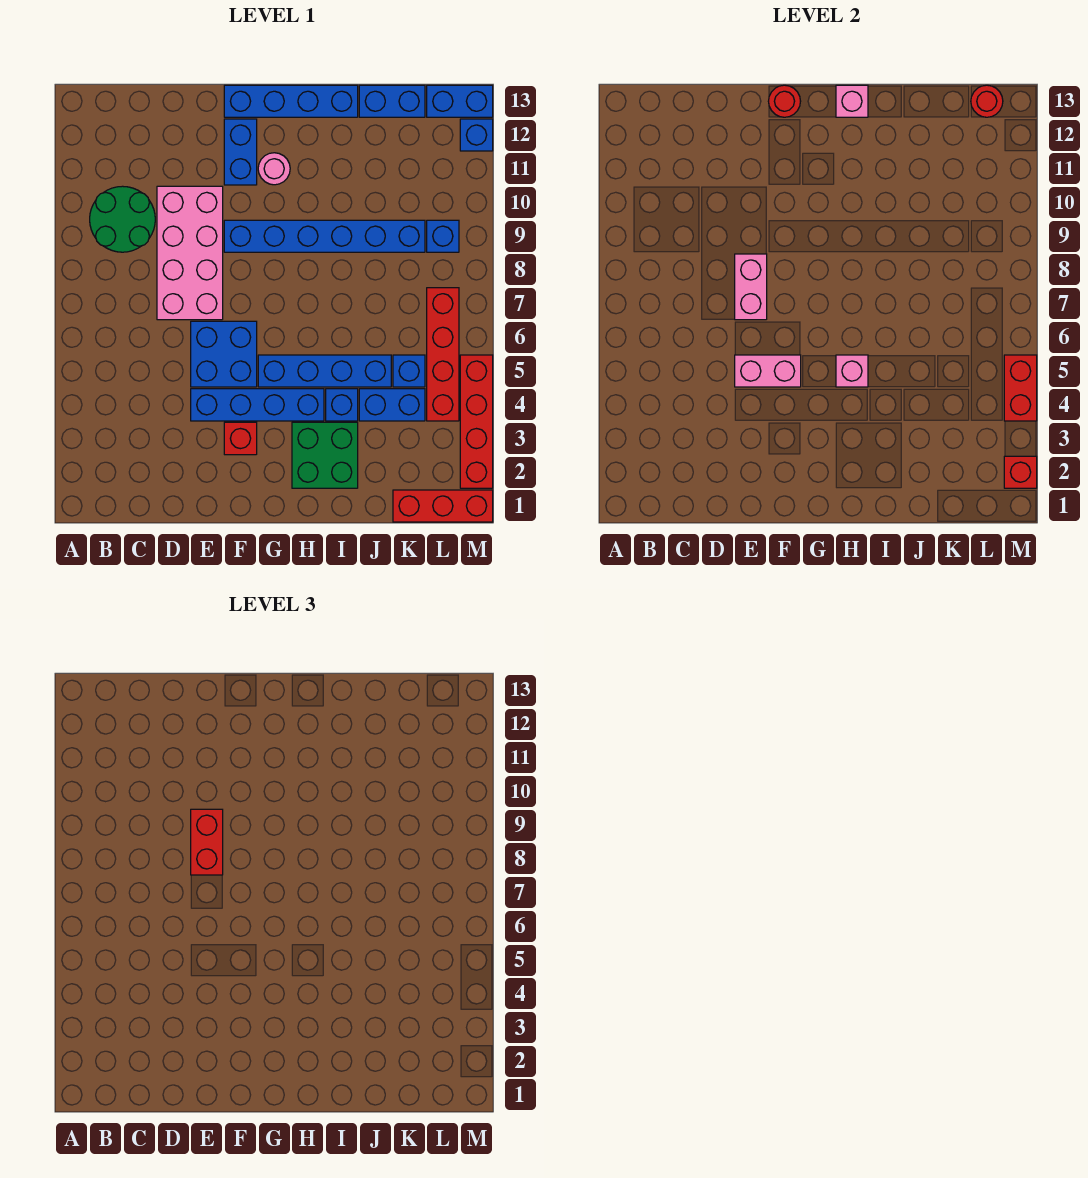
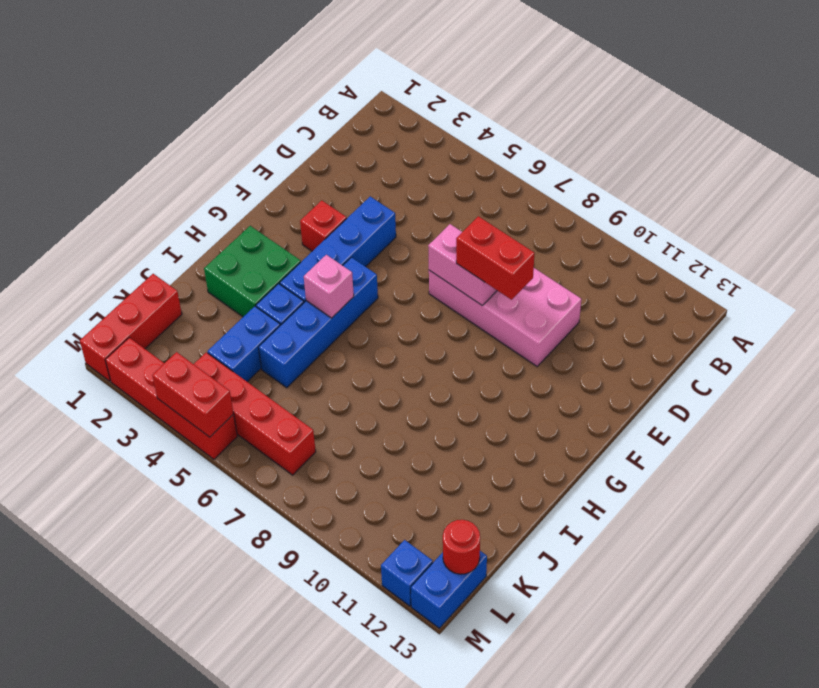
none -> green 2x2 round brick [90,186,155,252]
none -> blue 2x2 brick [191,321,257,387]
none -> blue 1x6 brick [224,220,425,252]
none -> blue 1x2 brick [224,119,257,185]

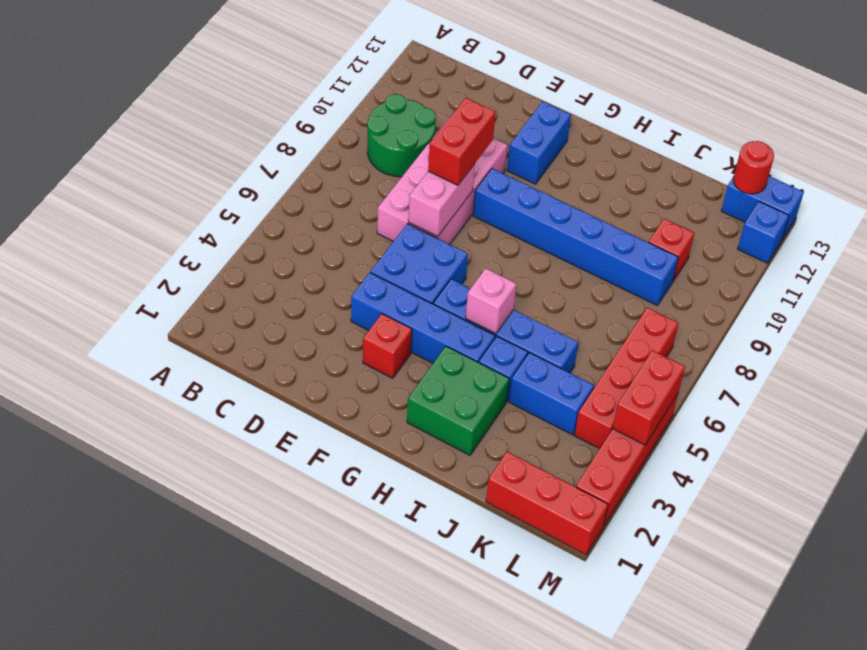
red 1x1 brick [648,219,694,281] -> red 1x1 brick moved to [1004,456,1037,488]
none -> blue 1x4 brick [224,85,358,117]
none -> pink 1x1 round brick [258,153,290,185]
none -> blue 1x2 brick [359,85,425,117]
none -> blue 1x1 brick [393,355,425,387]

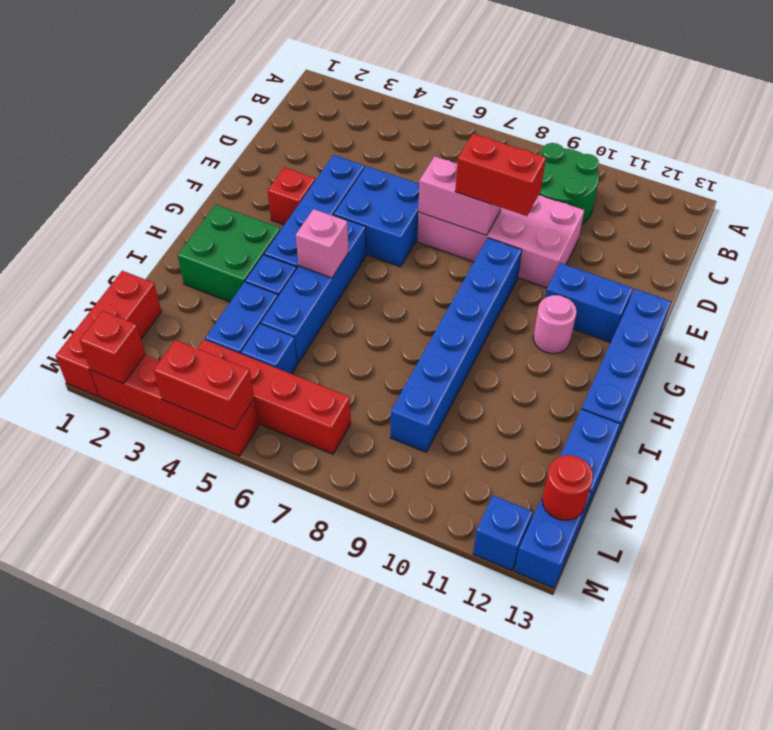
none -> blue 1x1 brick [427,220,459,252]
none -> pink 1x2 brick [735,355,801,387]
none -> red 1x1 round brick [768,85,801,117]
none -> pink 1x1 brick [836,85,868,117]

